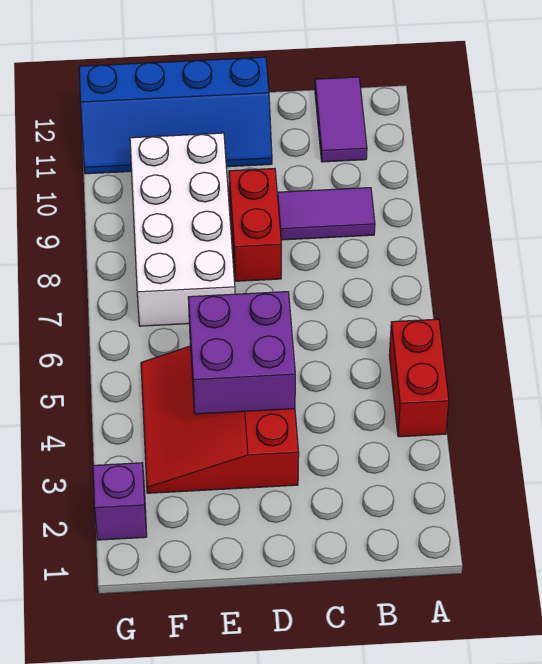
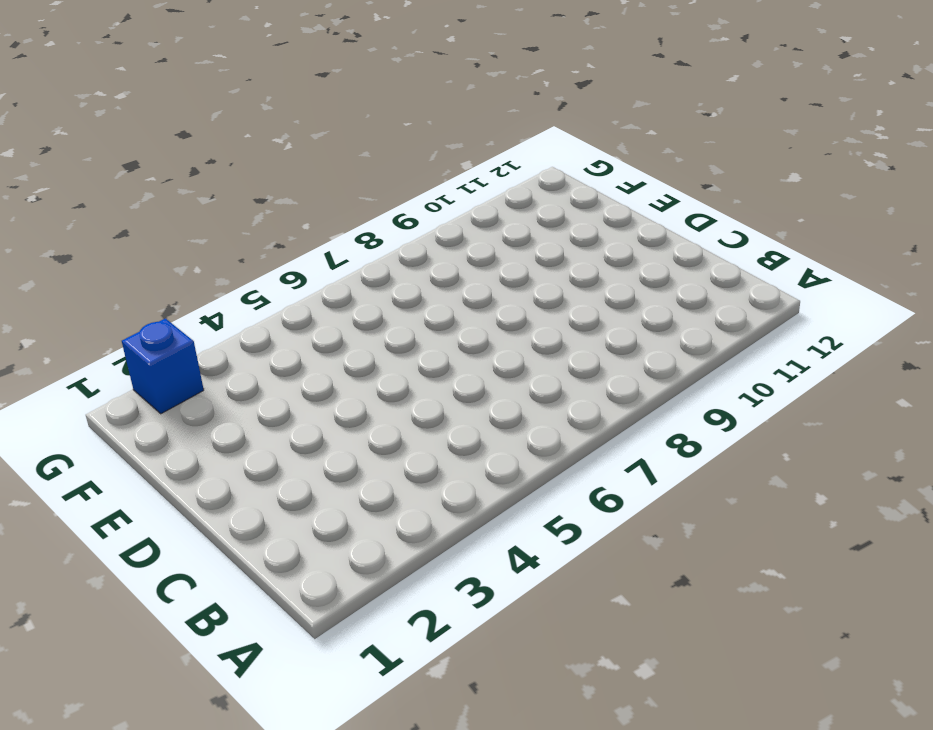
blue 1x1 brick [122,318,204,414] -> purple 1x1 brick [93,463,147,540]
none -> red 1x2 brick [389,319,449,437]
none -> purple 1x2 tile [277,188,375,240]

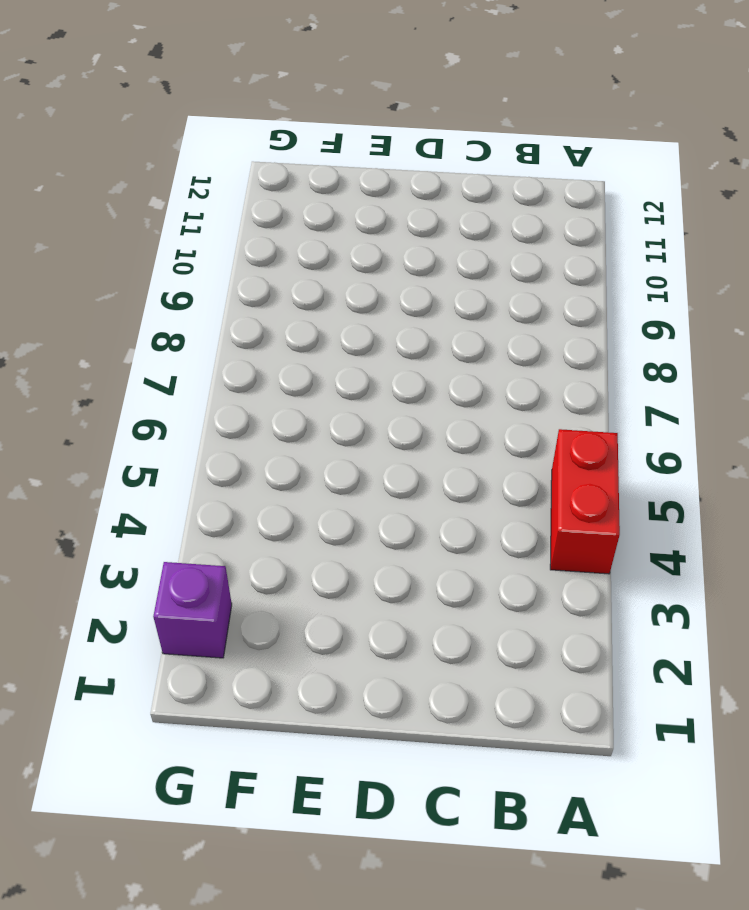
none -> purple 1x2 tile [277,188,375,240]
none -> purple 1x2 tile [315,77,367,162]

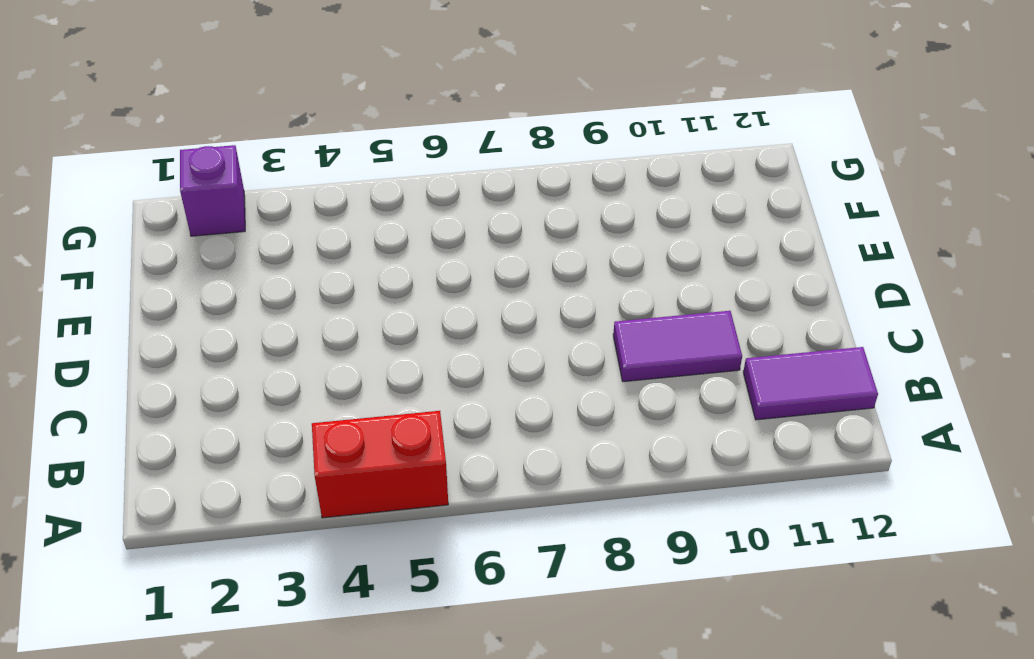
purple 1x2 tile [613,311,742,382] -> purple 1x2 tile turned to [277,188,375,240]
none -> red 3x3 slope [141,346,299,493]
none -> red 1x2 brick [229,169,281,281]

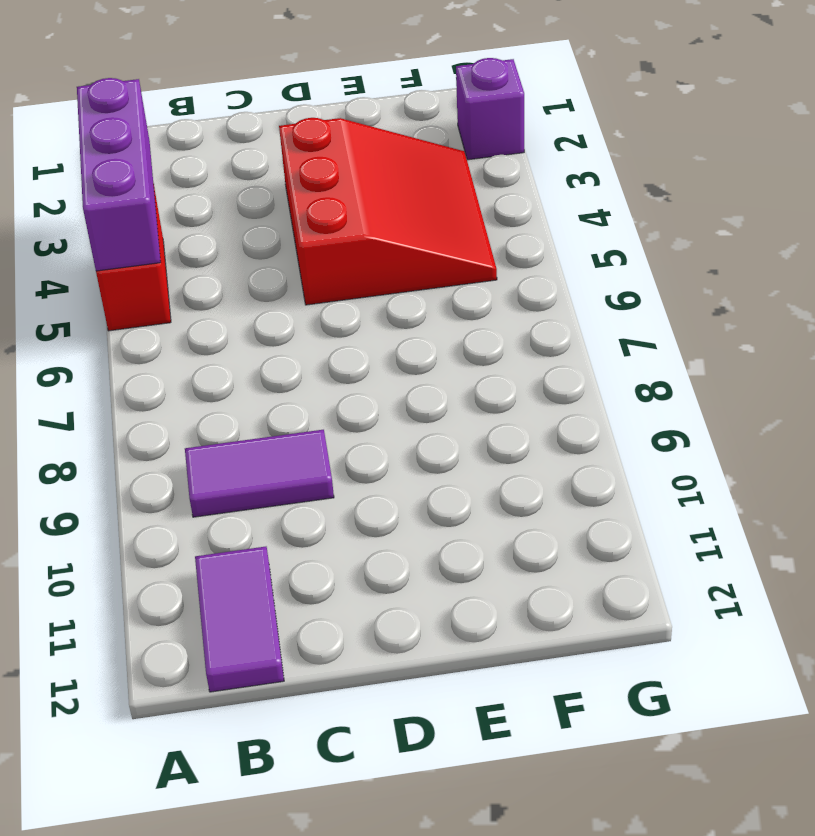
purple 1x3 brick [77,78,161,271] -> none
none -> red 1x2 brick [229,169,281,281]
none -> blue 2x4 slope [79,57,272,174]

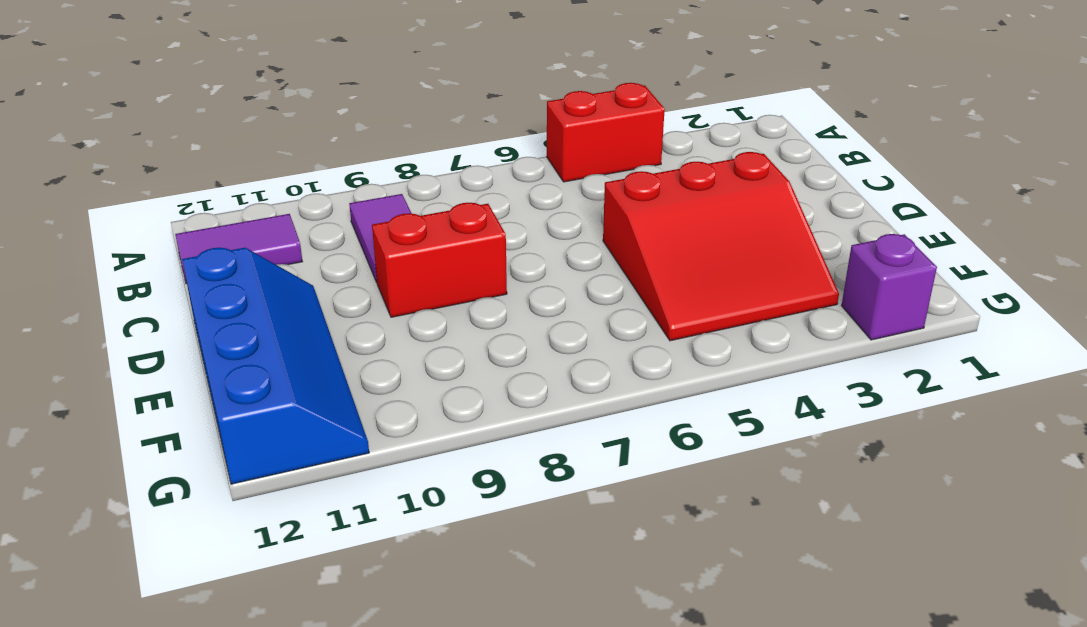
none -> white 2x4 brick [130,133,235,326]
none -> purple 2x2 brick [188,292,295,414]

